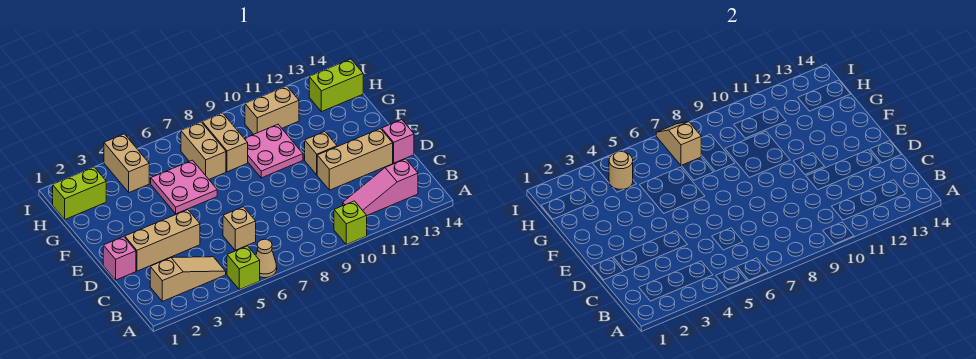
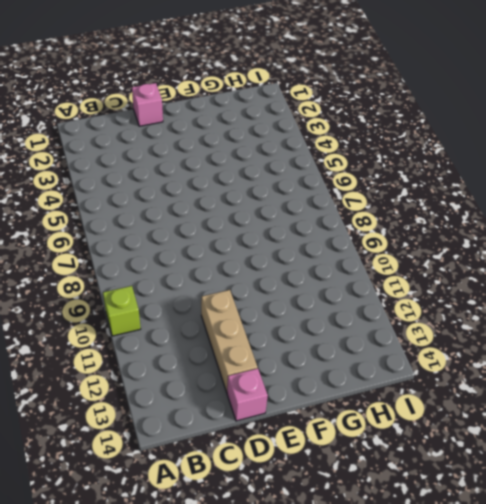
none -> lime 1x1 brick [227,246,260,290]
none -> tan 1x1 cone [256,239,277,278]
none -> tan 1x3 slope [150,257,226,301]

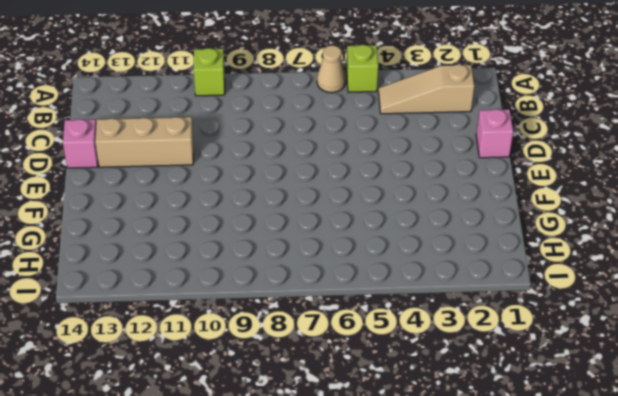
none -> pink 1x3 slope [343,159,418,215]
none -> tan 1x1 brick [223,207,256,250]
none -> tan 1x3 brick [125,210,200,271]

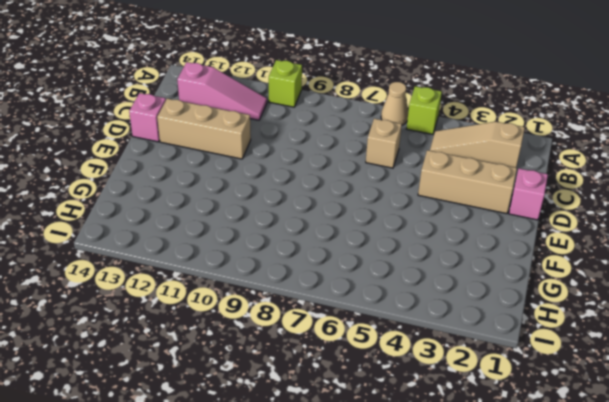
none -> tan 1x1 brick [305,132,337,175]
none -> pink 2x2 plate [151,160,217,214]
none -> pink 2x2 plate [244,124,303,178]

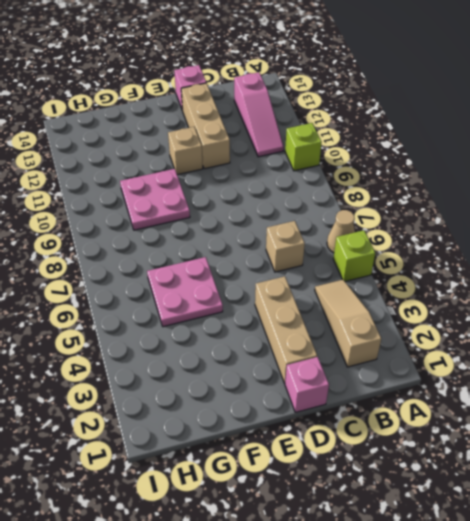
none -> tan 1x2 brick [181,122,226,179]
none -> tan 1x2 brick [202,113,248,172]
none -> lime 1x2 brick [53,167,106,219]

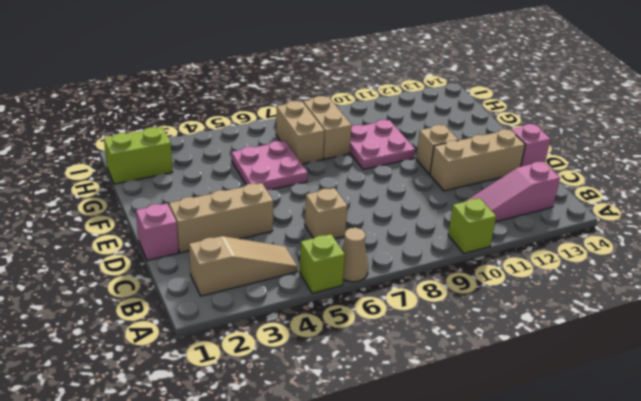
none -> tan 1x2 brick [104,134,149,193]
none -> tan 1x2 brick [245,86,299,134]
none -> lime 1x2 brick [309,59,363,112]

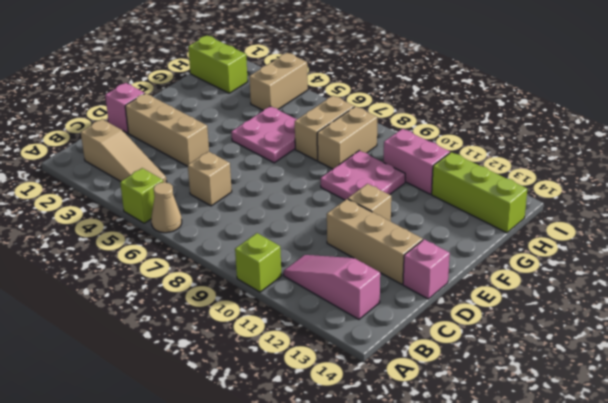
pink 1x2 brick [384,129,450,194] -> tan 1x2 brick [245,86,299,134]
lime 1x3 brick [432,152,527,233] -> lime 1x2 brick [309,59,363,112]
none -> tan 1x1 round brick [609,151,633,189]
none -> tan 1x2 slope [656,122,701,166]

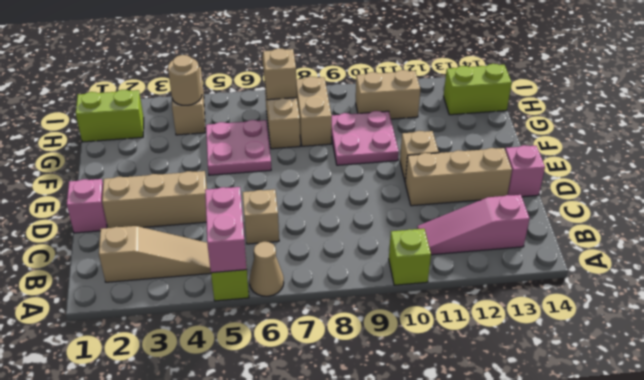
pink 1x2 brick [205,187,247,273] -> none

